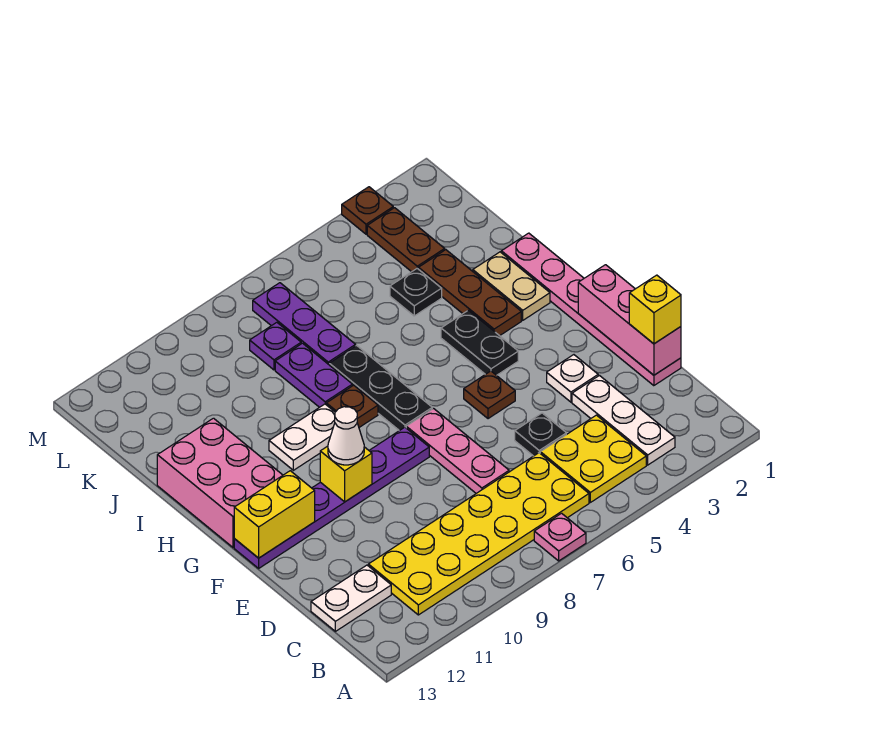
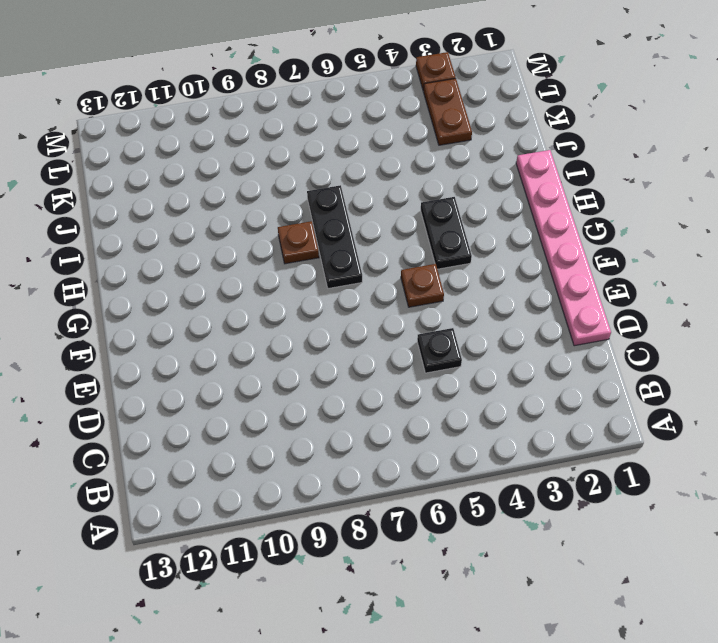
none -> pink 1x1 plate [534,513,586,561]
none -> white 1x3 plate [572,376,675,465]
none -> yellow 2x2 plate [540,415,646,502]

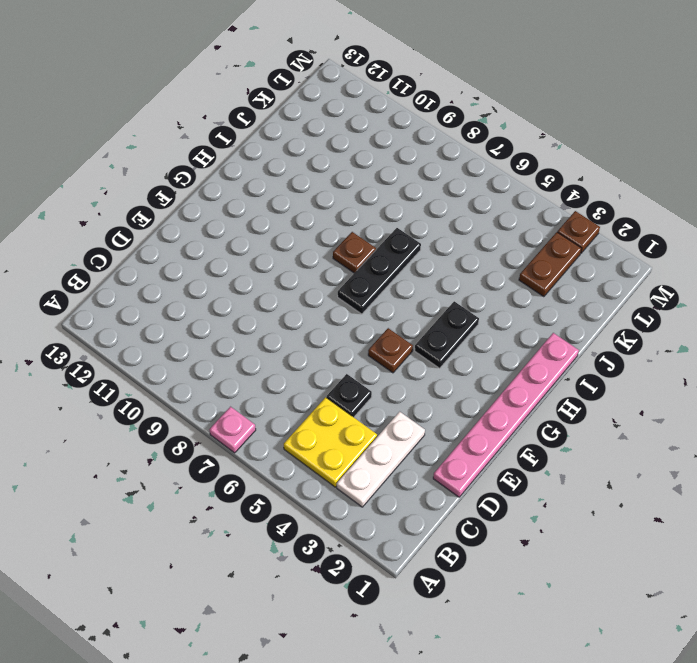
none -> yellow 2x6 plate [368,453,589,615]
none -> white 1x2 plate [311,565,391,631]
none -> pink 1x3 plate [406,409,509,493]

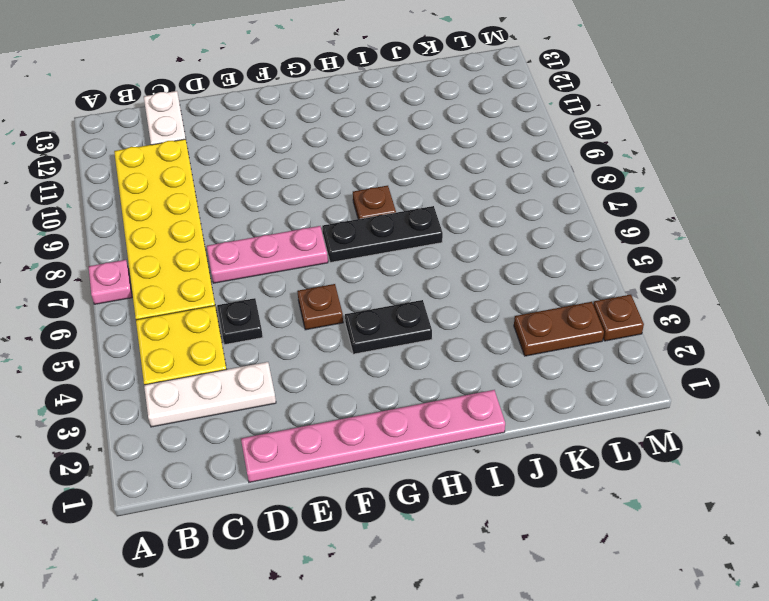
none -> white 1x1 plate [547,355,598,402]
none -> purple 1x6 plate [234,427,429,568]
none -> pink 2x3 brick [157,418,283,547]

